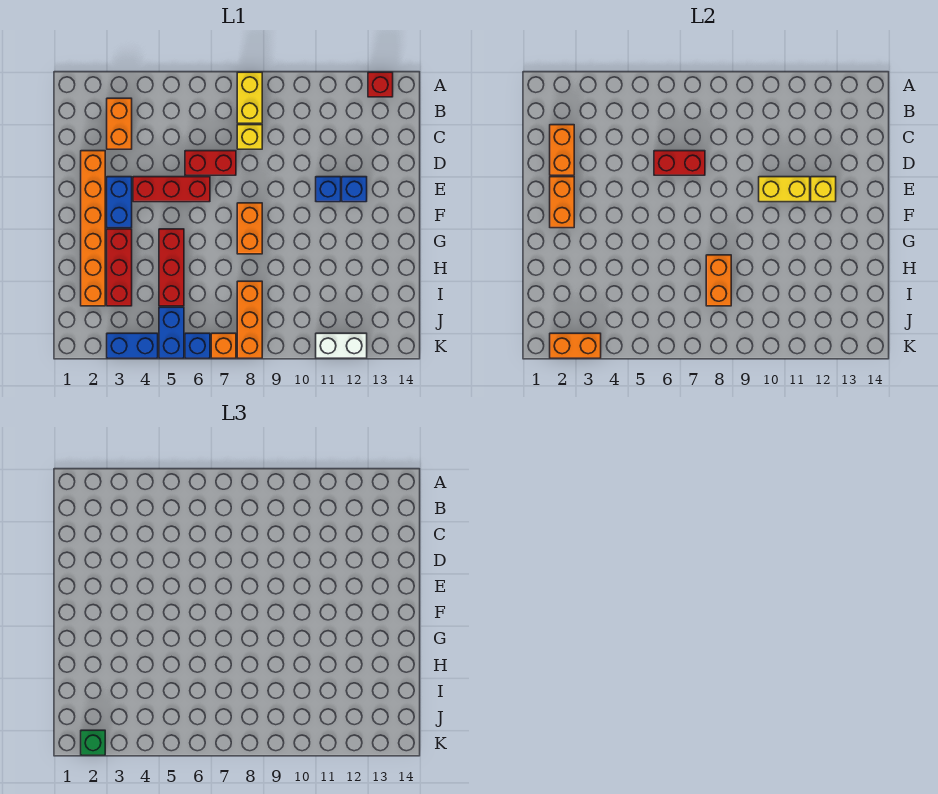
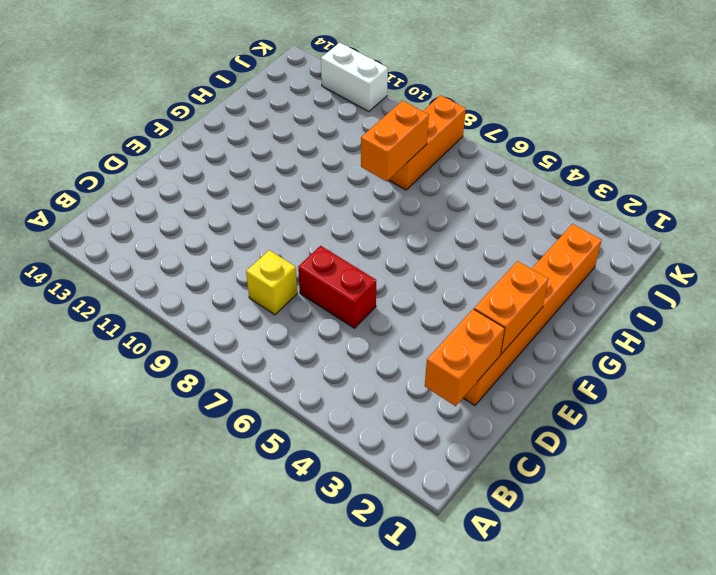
none -> yellow 1x2 brick [237,72,262,123]
none -> red 1x1 brick [368,72,393,97]
none -> orange 1x2 brick [107,98,132,149]

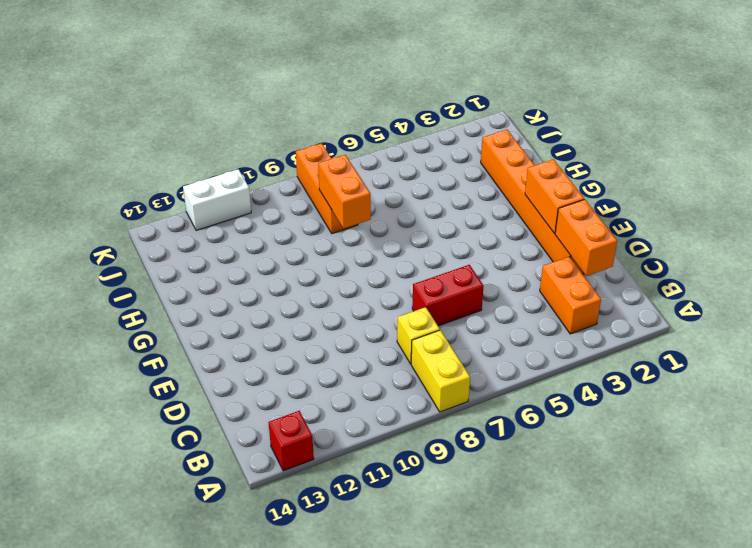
none -> blue 1x2 brick [107,177,132,228]
none -> red 1x3 brick [133,177,210,202]
none -> blue 1x1 brick [316,177,341,202]

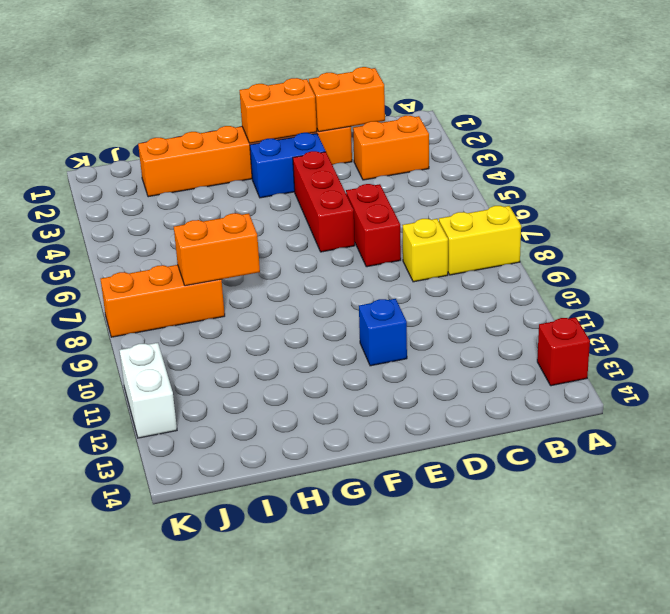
none -> blue 1x1 brick [342,177,367,202]
none -> orange 1x2 brick [237,203,262,254]
none -> red 1x3 brick [107,229,132,306]

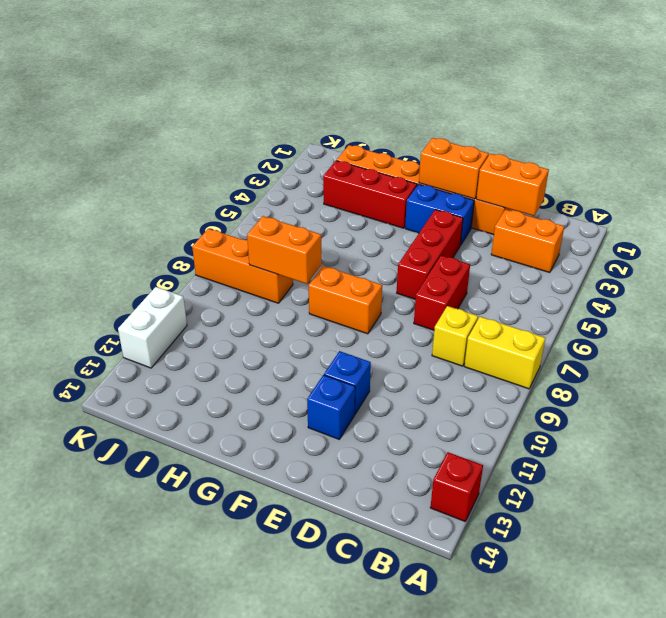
none -> red 1x3 brick [159,229,184,306]
none -> blue 1x2 brick [159,307,184,358]
none -> blue 1x2 brick [107,333,158,358]

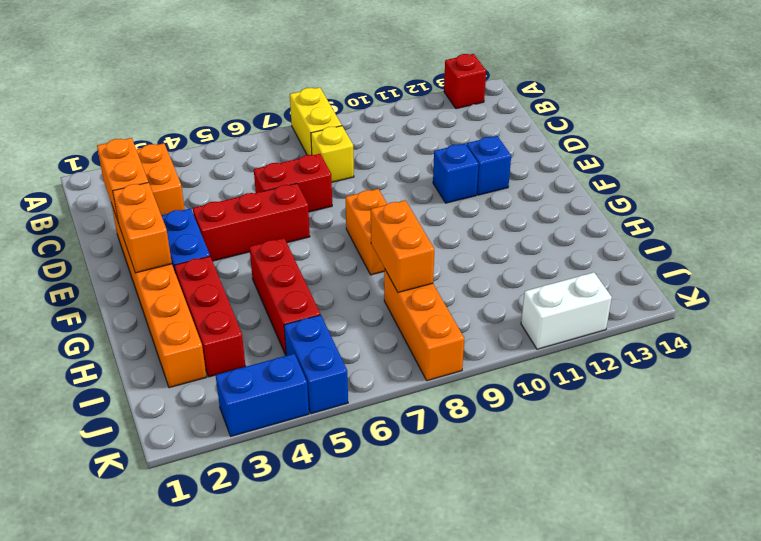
none -> blue 1x1 brick [185,333,210,358]
none -> orange 1x1 brick [211,333,236,358]
none -> red 1x2 brick [654,151,705,175]

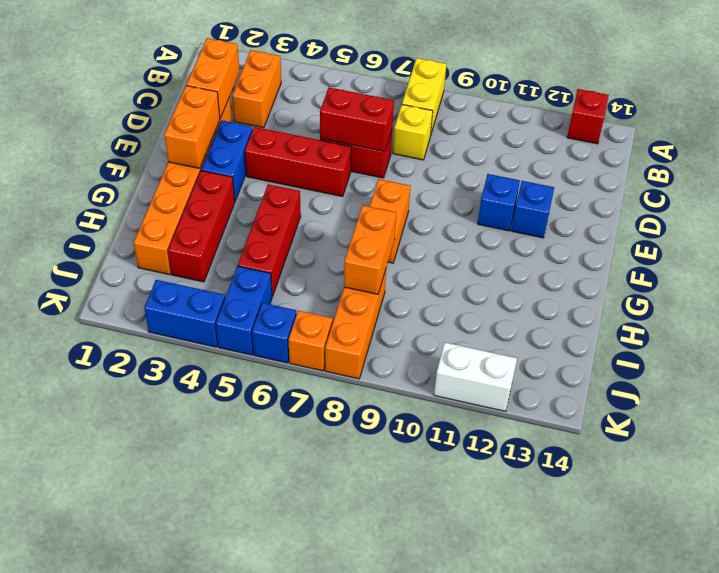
none -> yellow 1x2 brick [759,177,810,202]
none -> yellow 1x1 brick [811,177,836,202]
none -> orange 1x2 brick [550,333,601,358]

